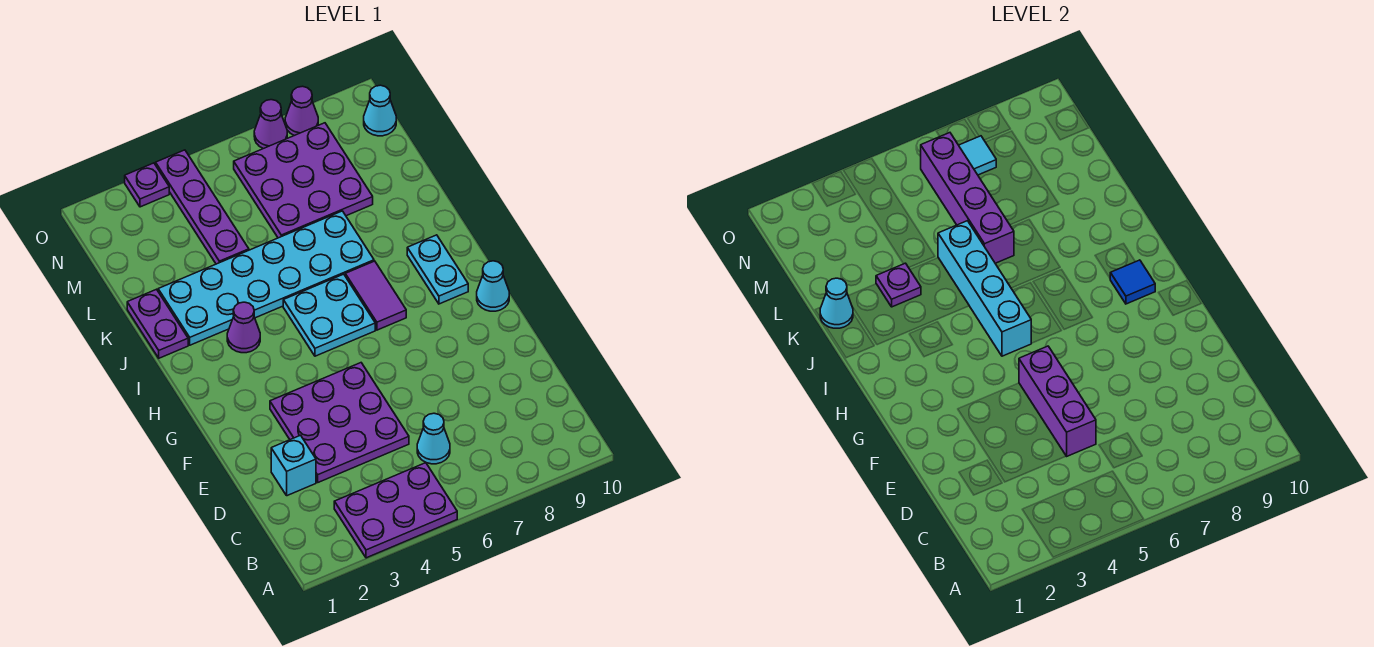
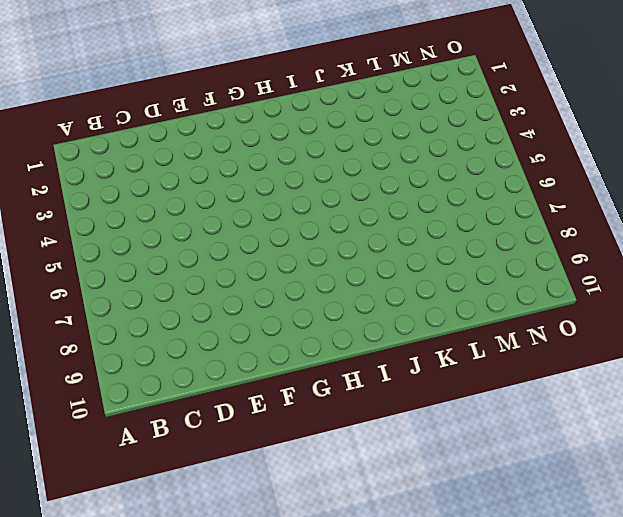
none -> purple 2x3 plate [334,463,457,558]
none -> cyan 1x1 cone [417,413,450,464]
none -> cyan 1x1 brick [271,435,316,496]

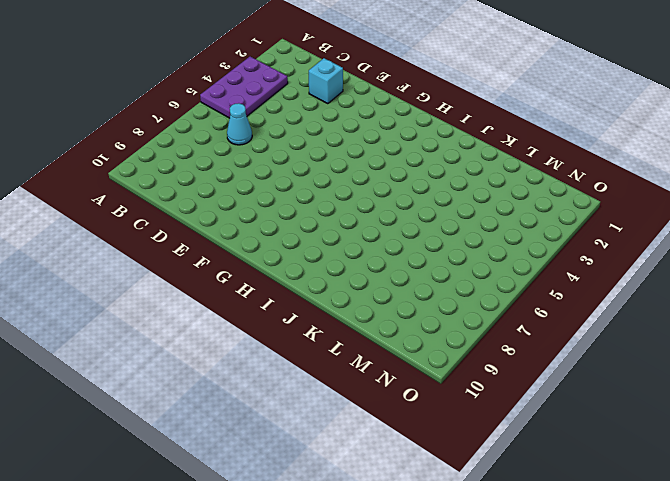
none -> purple 3x3 plate [270,363,409,482]
none -> cyan 1x1 cone [477,261,509,311]
none -> cyan 2x2 plate [283,274,375,356]

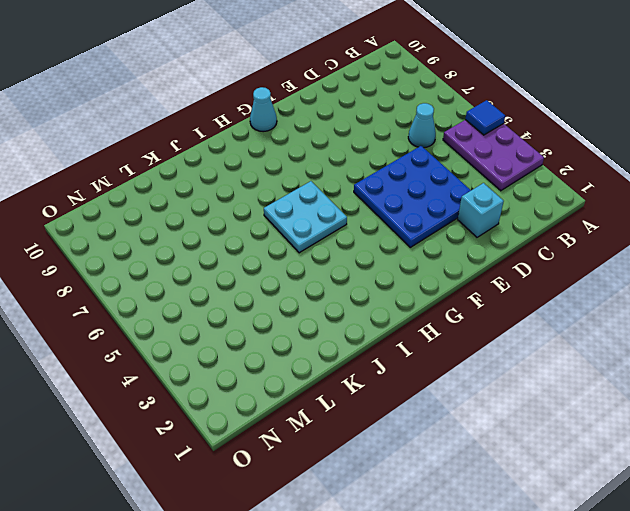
blue 1x1 tile [465,100,505,135] -> blue 1x1 tile moved to [1110,260,1155,304]
blue 3x3 plate [354,146,471,247] -> purple 3x3 plate [270,363,409,482]
none -> purple 1x2 tile [345,261,406,330]
none -> cyan 1x2 plate [407,235,468,304]
none -> purple 1x1 cone [227,302,260,353]

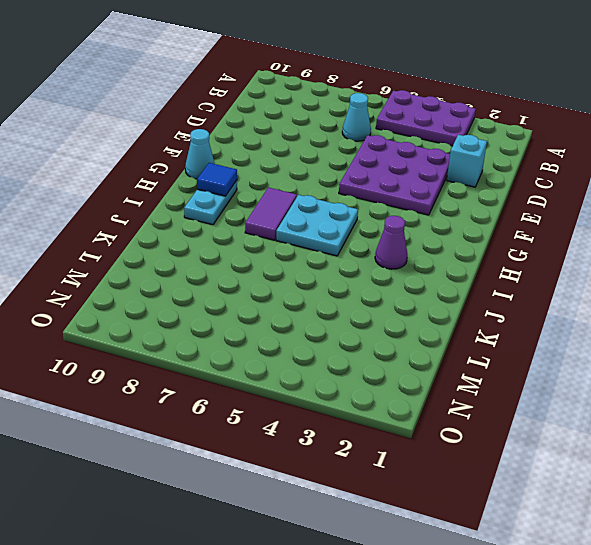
none -> purple 1x2 plate [127,289,188,358]
none -> cyan 2x6 plate [158,211,374,345]
none -> purple 1x4 plate [156,150,249,264]

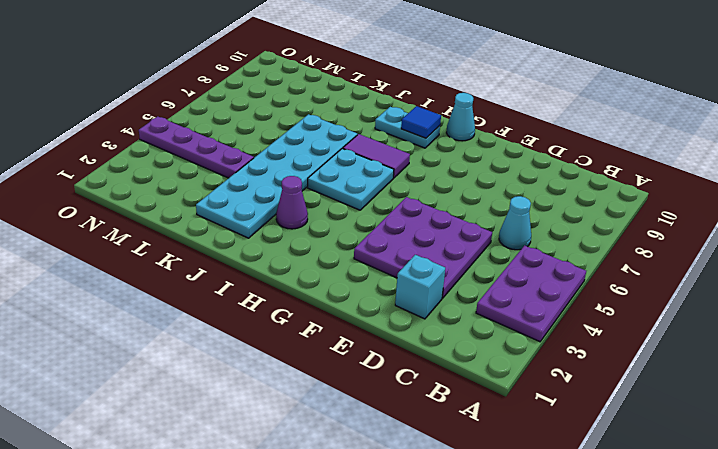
none -> purple 1x2 plate [127,289,188,358]
none -> purple 3x3 plate [234,123,373,238]
none -> cyan 1x1 cone [364,85,396,136]

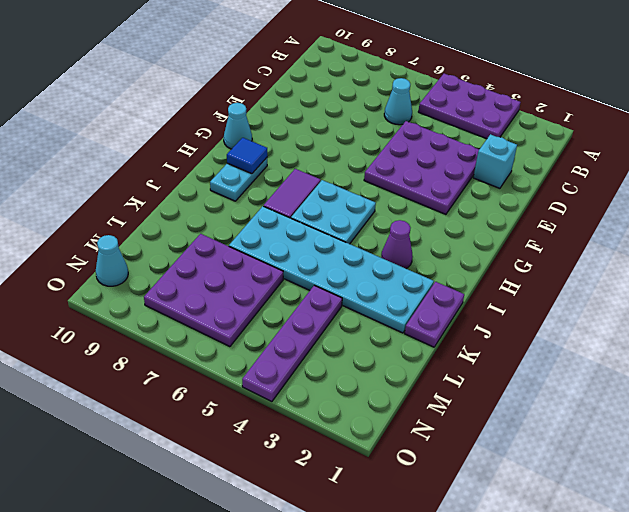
none -> purple 1x1 plate [125,163,169,207]
none -> purple 1x1 cone [254,100,287,149]
none -> purple 1x1 cone [285,86,318,136]

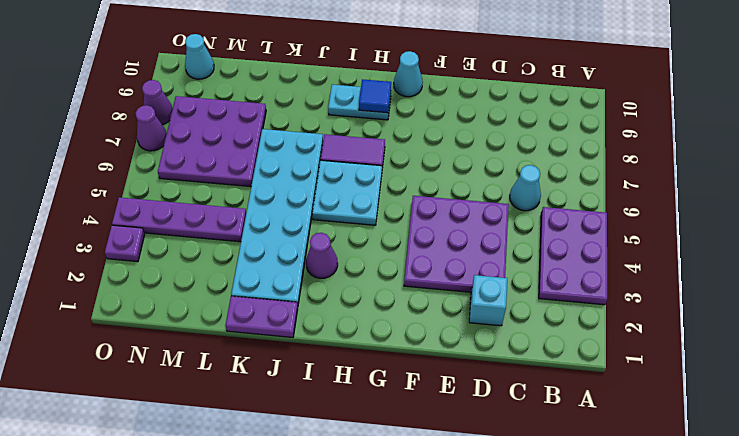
none -> purple 1x3 brick [1019,346,1096,456]
none -> cyan 1x4 brick [938,221,1031,356]
none -> cyan 1x1 cone [820,278,853,328]

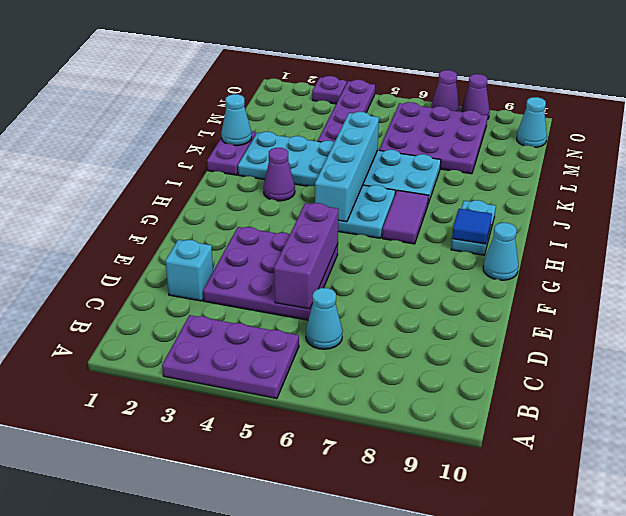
none -> purple 1x1 plate [876,263,921,307]
none -> purple 1x4 brick [921,133,1014,263]
none -> cyan 1x1 tile [959,136,996,175]

